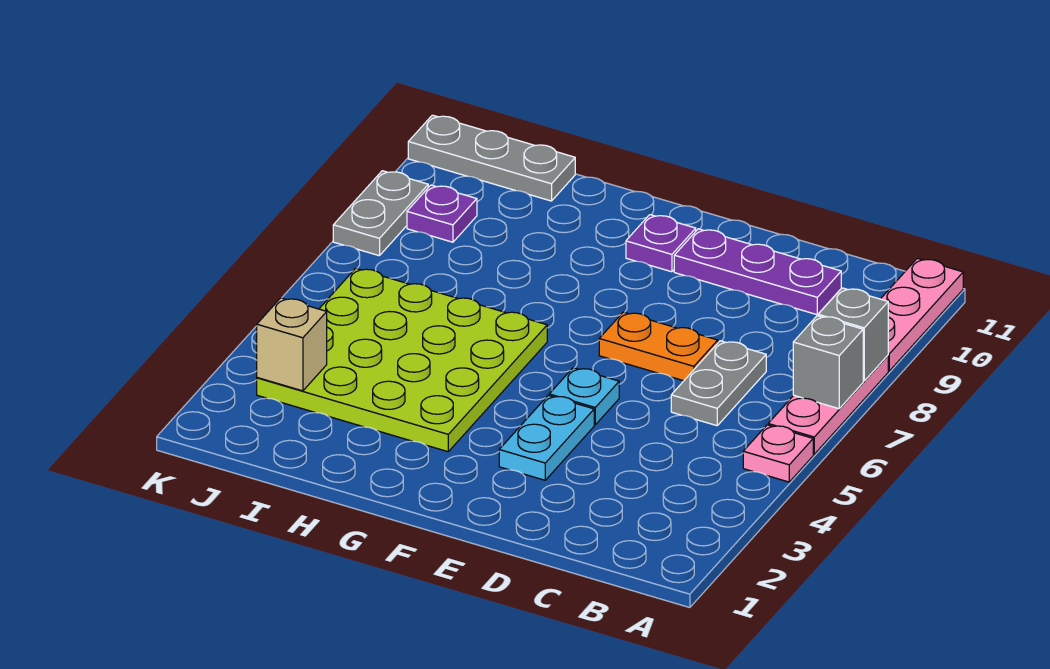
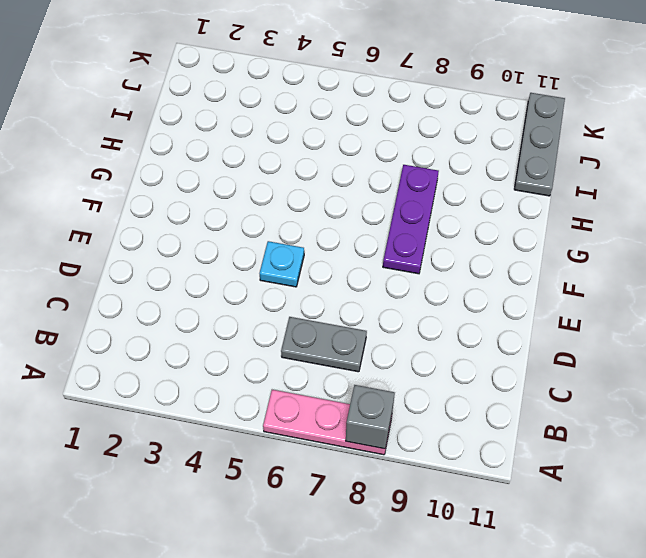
purple 1x3 plate [383,165,439,274] -> purple 1x3 plate moved to [674,229,841,315]
none -> pink 1x1 plate [743,425,813,482]
none -> pink 1x3 plate [881,258,963,371]
none -> orange 1x2 plate [599,312,718,381]

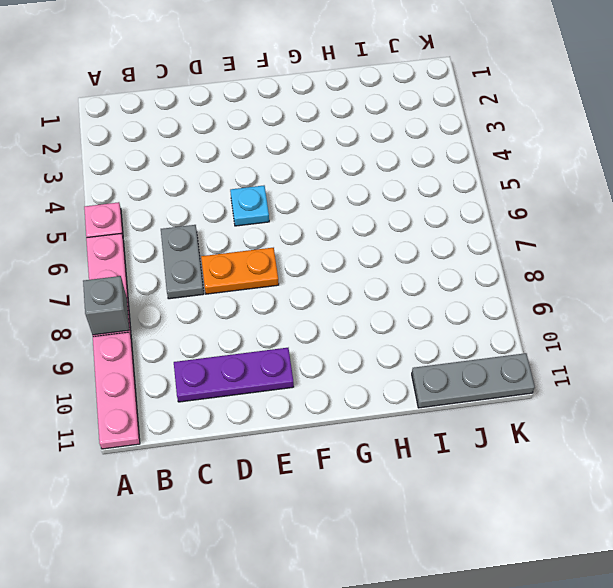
none -> cyan 1x2 plate [499,395,594,480]
none -> purple 1x1 plate [626,215,696,272]
none -> lime 4x4 plate [257,268,547,452]

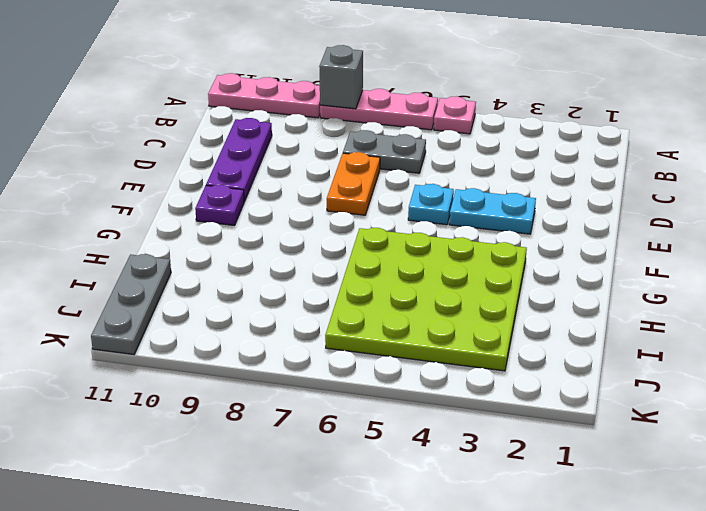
none -> purple 1x1 plate [407,185,477,242]
none -> grey 1x2 plate [333,171,428,256]
none -> grey 1x1 brick [793,316,863,409]

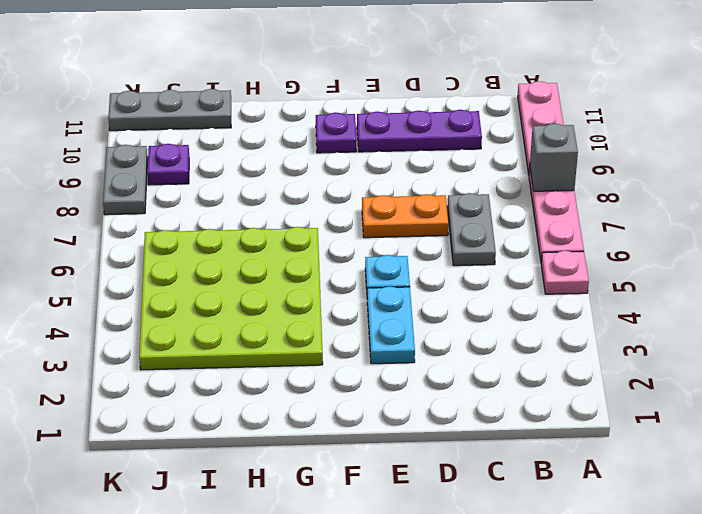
none -> grey 1x1 brick [793,316,863,409]
none -> tan 1x1 brick [257,298,327,391]

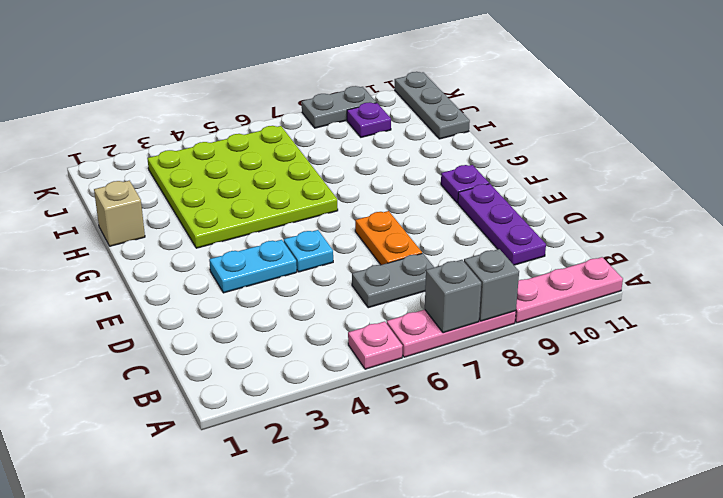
tan 1x1 brick [94,181,145,246] -> tan 1x1 brick moved to [257,298,327,391]

